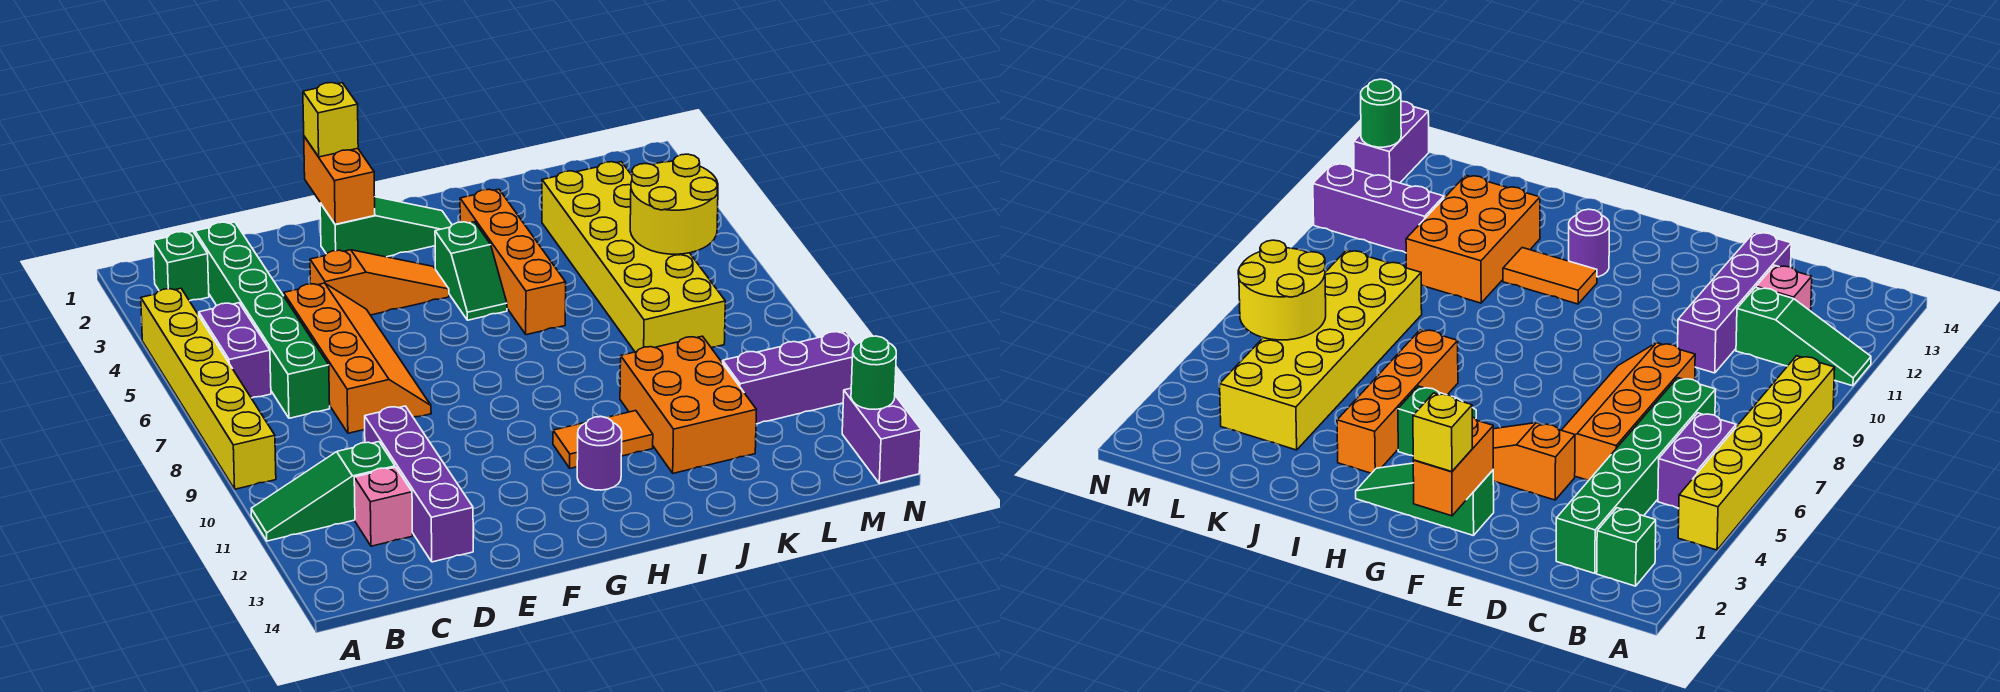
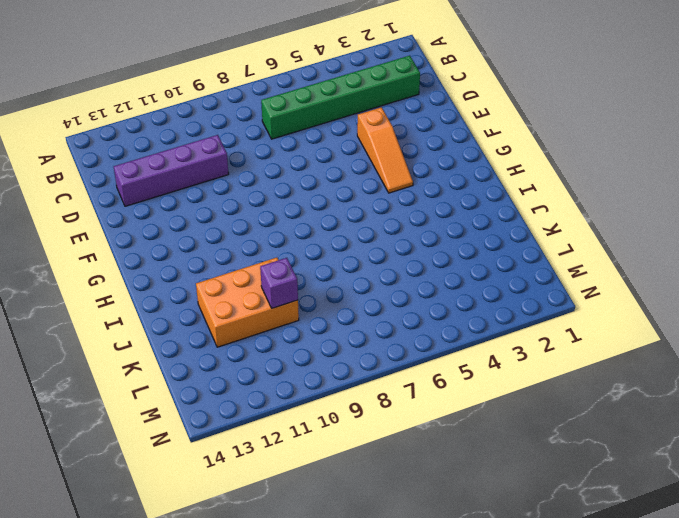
purple 1x1 brick [260,258,298,308] -> none
none -> yellow 1x6 brick [141,288,276,489]
none -> green 1x3 slope [251,442,395,541]
none -> green 1x1 brick [153,231,209,301]

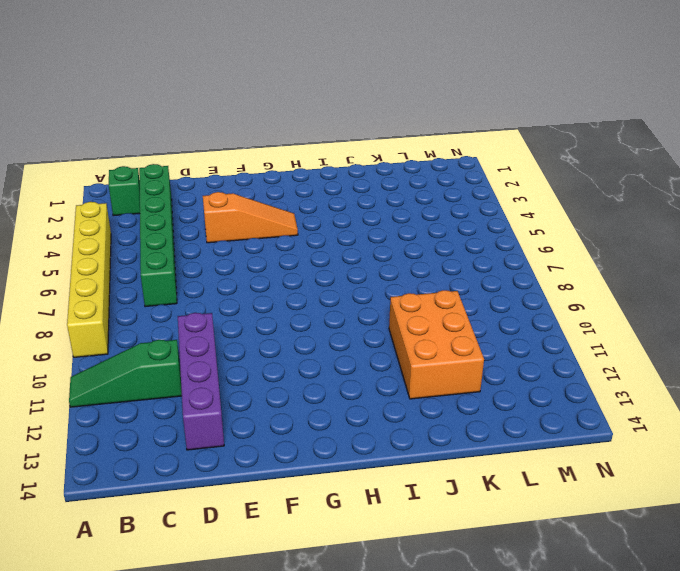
none -> purple 1x2 brick [199,303,271,398]
none -> pink 1x1 brick [354,467,413,546]
none -> orange 2x4 slope [284,283,431,433]

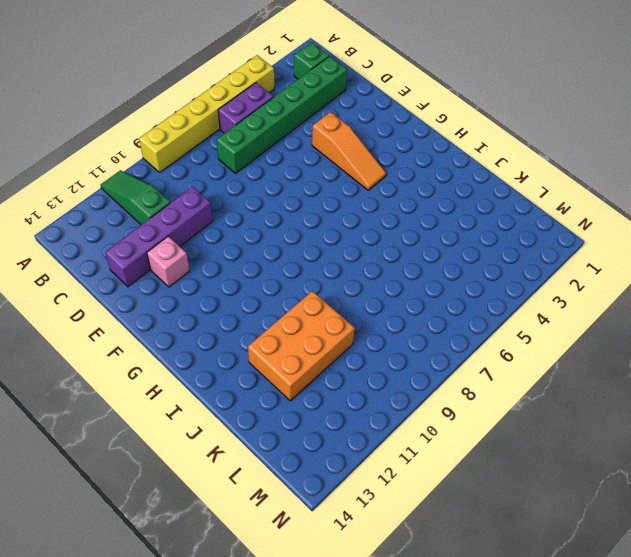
pink 1x1 brick [147,236,190,287] -> pink 1x1 brick moved to [354,467,413,546]
none -> orange 2x4 slope [284,283,431,433]
none -> green 1x3 slope [320,197,452,257]
none -> green 1x2 slope [435,222,507,320]

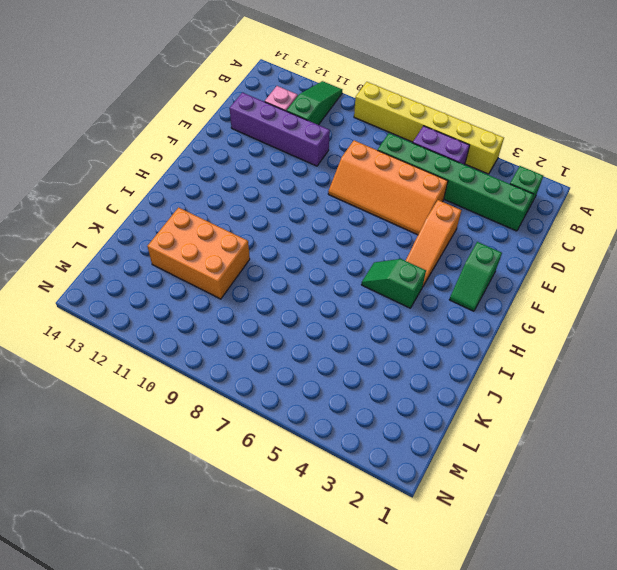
green 1x2 slope [449,242,502,311] -> green 1x3 slope [320,197,452,257]
none -> orange 1x2 tile [553,411,653,468]
none -> purple 1x1 round brick [577,417,622,490]
none -> orange 1x4 brick [460,189,566,335]

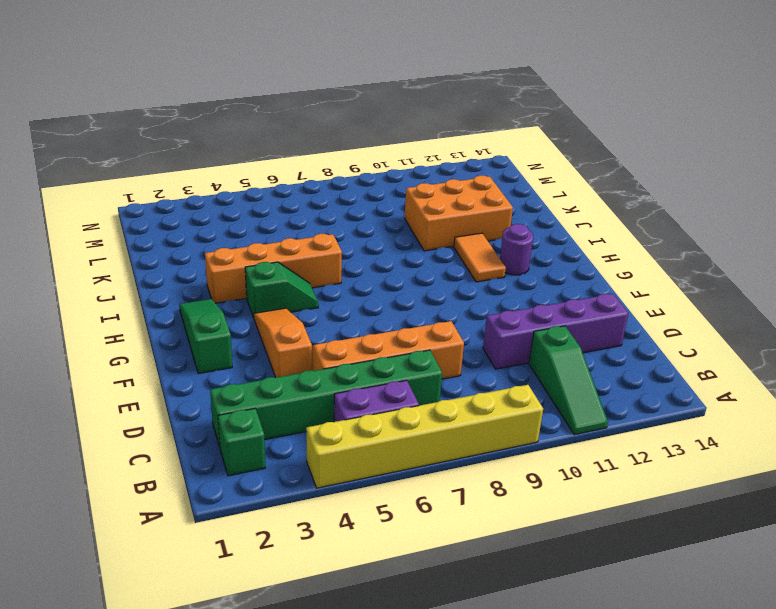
none -> pink 1x1 brick [354,467,413,546]
none -> yellow 2x6 brick [542,162,725,352]
none -> purple 1x3 brick [723,331,856,424]

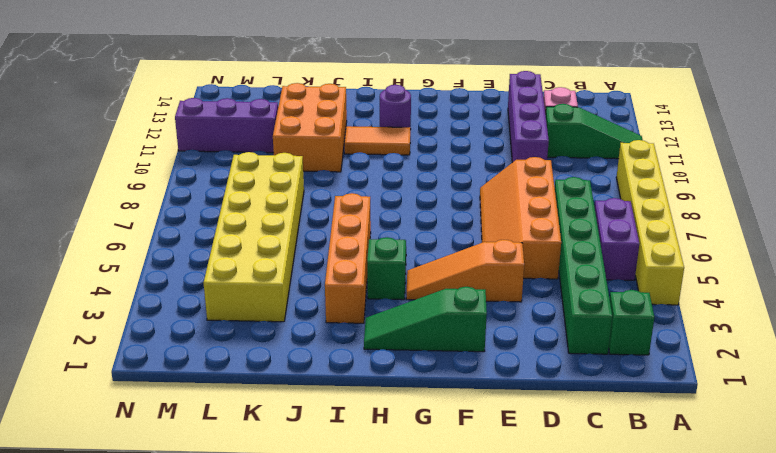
none -> purple 1x2 brick [842,388,921,483]
none -> orange 1x2 brick [304,137,375,224]
none -> yellow 2x2 round brick [630,154,718,254]

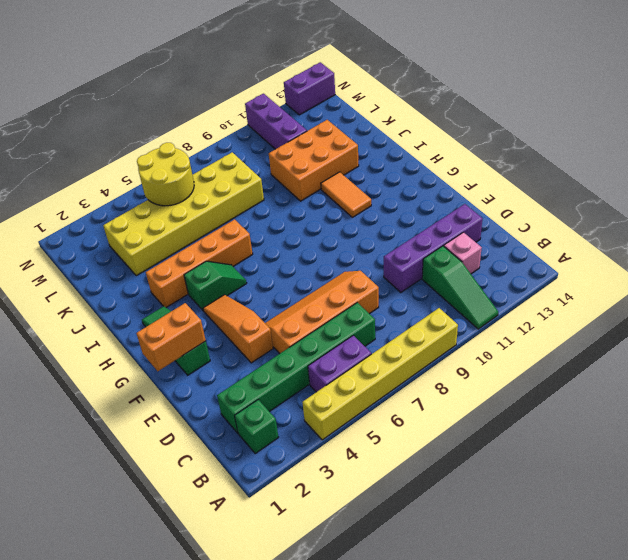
none -> purple 1x1 round brick [577,417,622,490]
none -> green 1x1 round brick [851,336,896,409]
none -> yellow 1x1 brick [303,83,358,157]

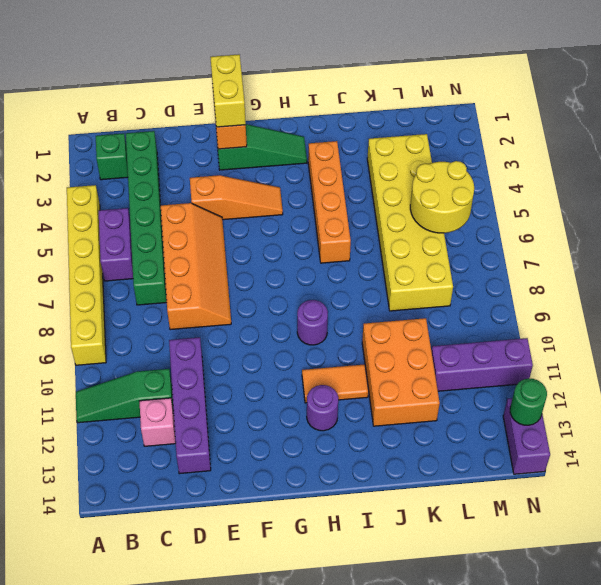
yellow 1x2 brick [210,54,246,127] -> yellow 1x1 brick [303,83,358,157]
purple 1x1 round brick [297,300,328,345] -> none
none -> green 1x2 slope [435,222,507,320]

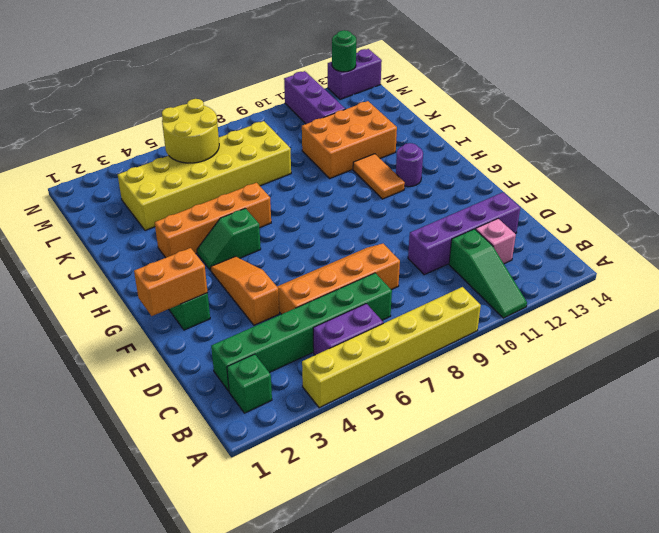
green 1x2 slope [197,208,261,270] -> green 1x2 slope turned to [435,222,507,320]
none -> yellow 1x1 brick [303,83,358,157]

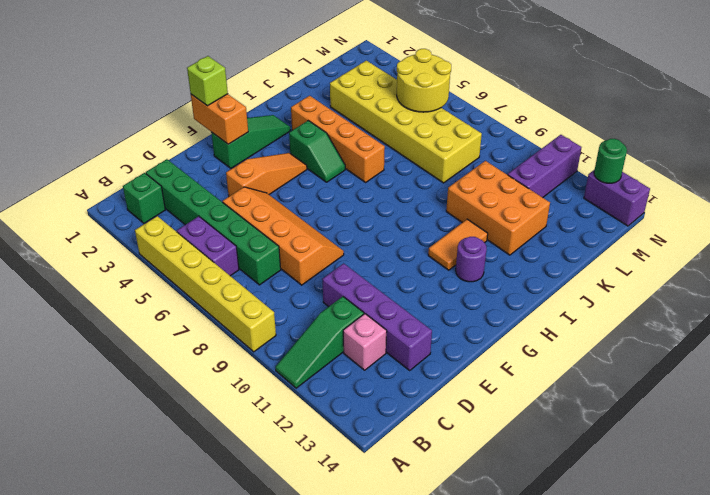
lime 1x1 brick [187,56,228,106] -> yellow 1x1 brick [303,83,358,157]

